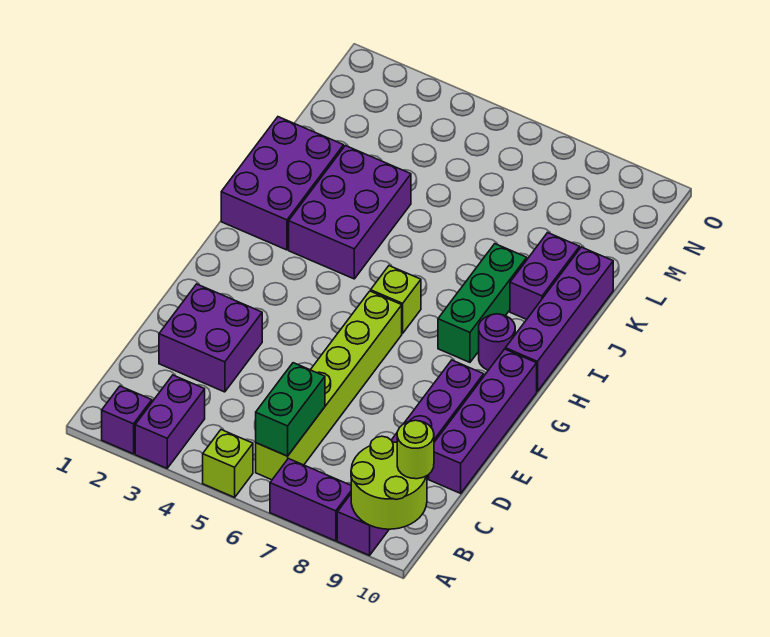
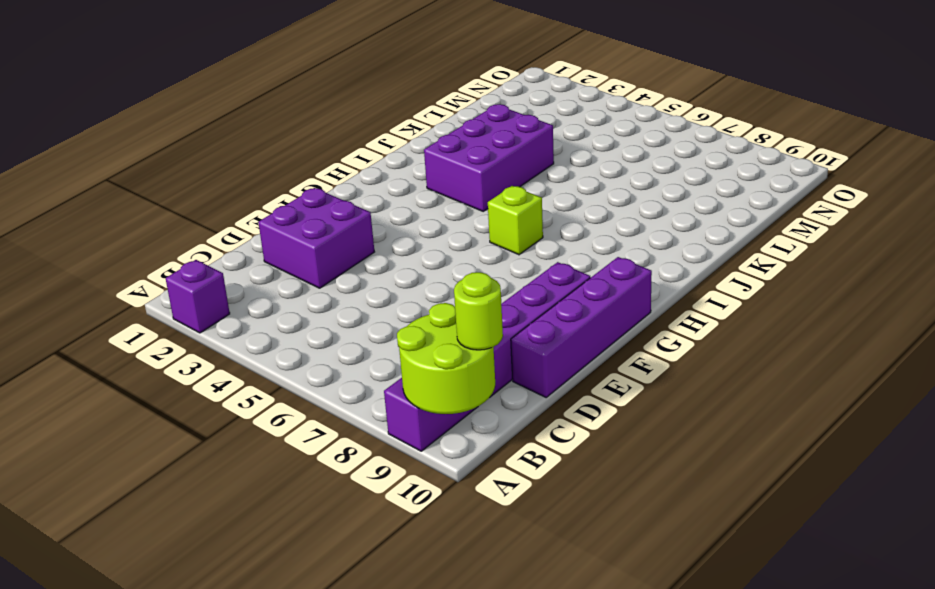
none -> purple 1x2 brick [135,375,205,468]
none -> lime 1x1 brick [203,430,253,497]
none -> purple 1x2 brick [270,459,351,541]

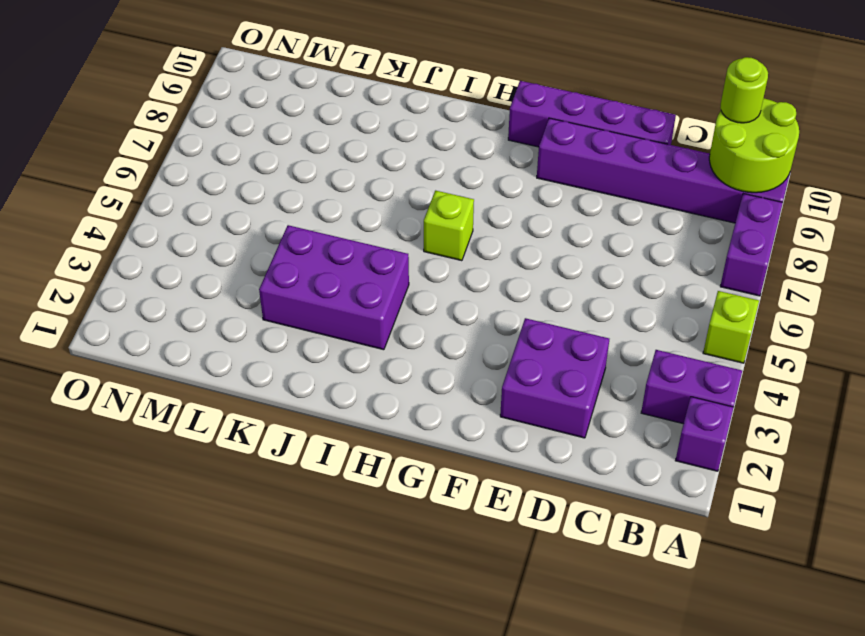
none -> lime 1x6 brick [256,291,402,480]
none -> green 1x3 brick [438,244,527,362]
none -> purple 1x1 round brick [479,314,515,370]

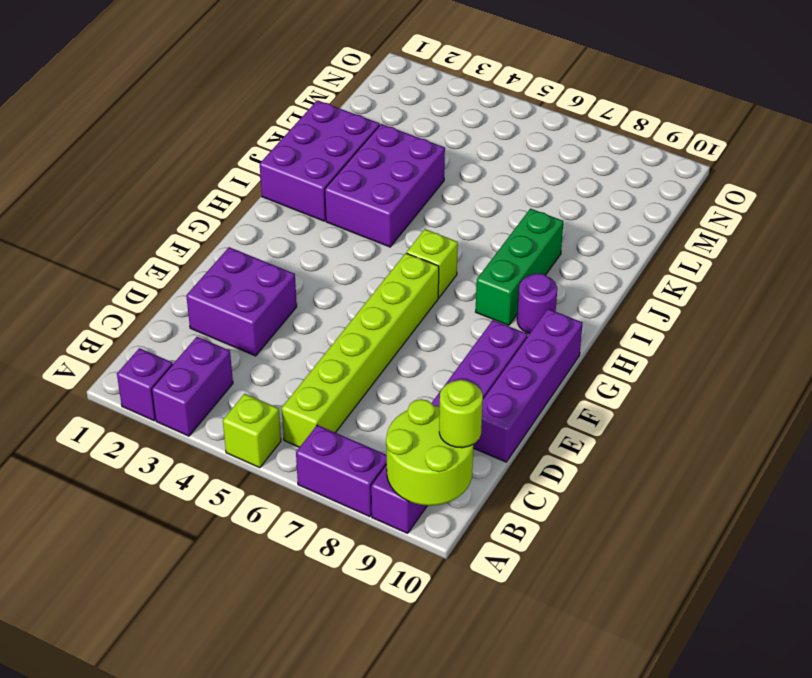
none -> purple 1x4 brick [505,247,613,392]
none -> purple 1x2 brick [510,233,580,319]
none -> green 1x2 brick [256,363,325,456]

